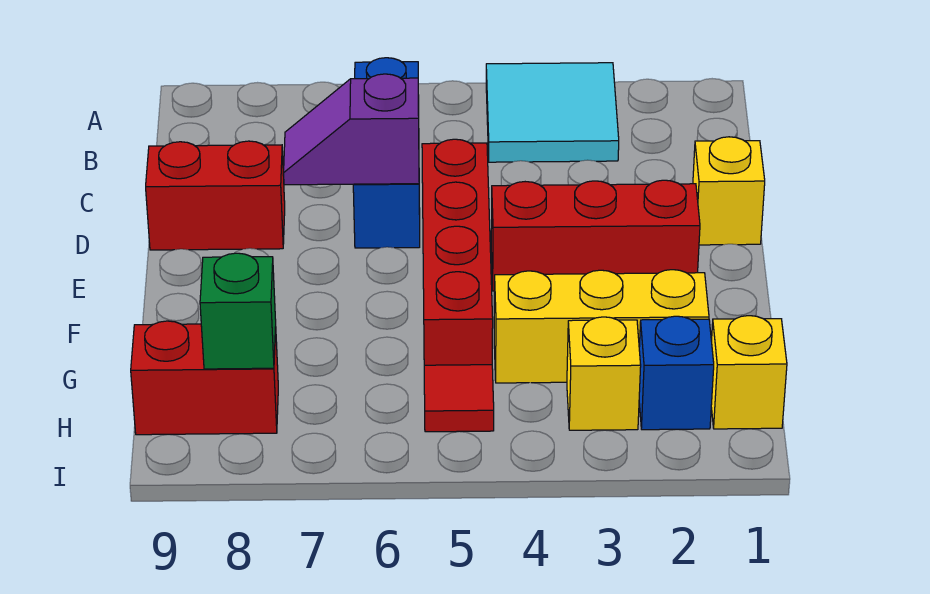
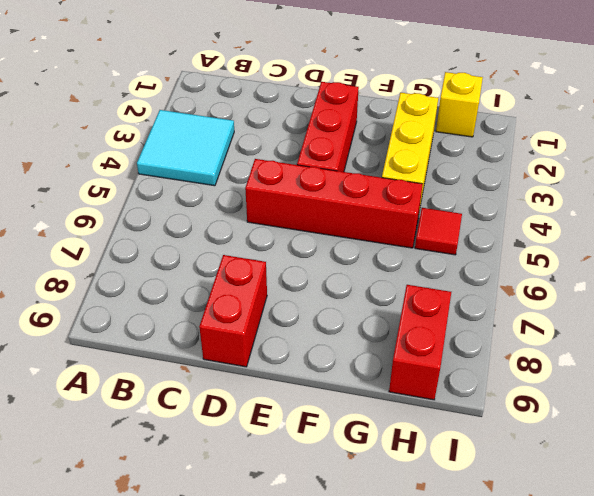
none -> blue 1x3 brick [353,58,420,248]
none -> yellow 1x1 brick [693,137,765,245]
none -> blue 1x1 brick [639,316,714,430]

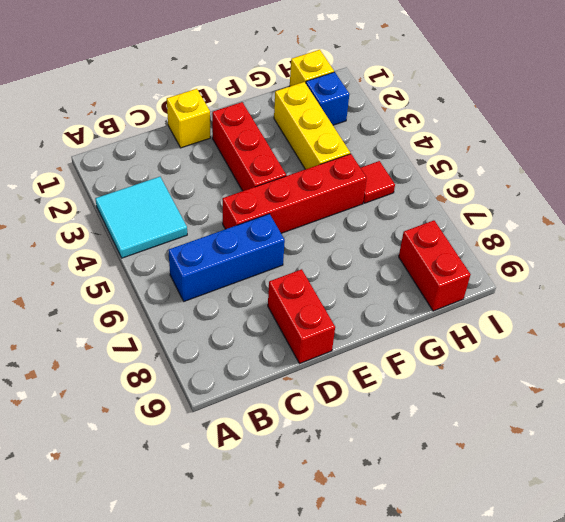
none -> yellow 1x1 brick [567,317,641,430]
none -> purple 1x2 slope [284,74,419,185]
none -> green 1x1 brick [200,253,276,369]

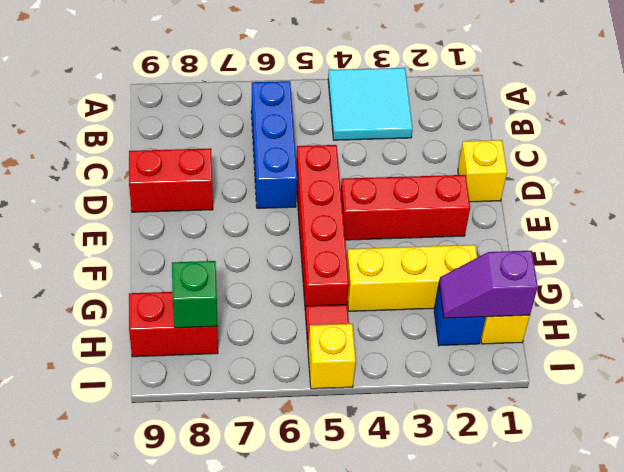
purple 1x2 slope [439,251,538,318] -> purple 1x2 slope moved to [284,74,419,185]
yellow 1x1 brick [308,324,356,389] -> yellow 1x1 brick moved to [567,317,641,430]

